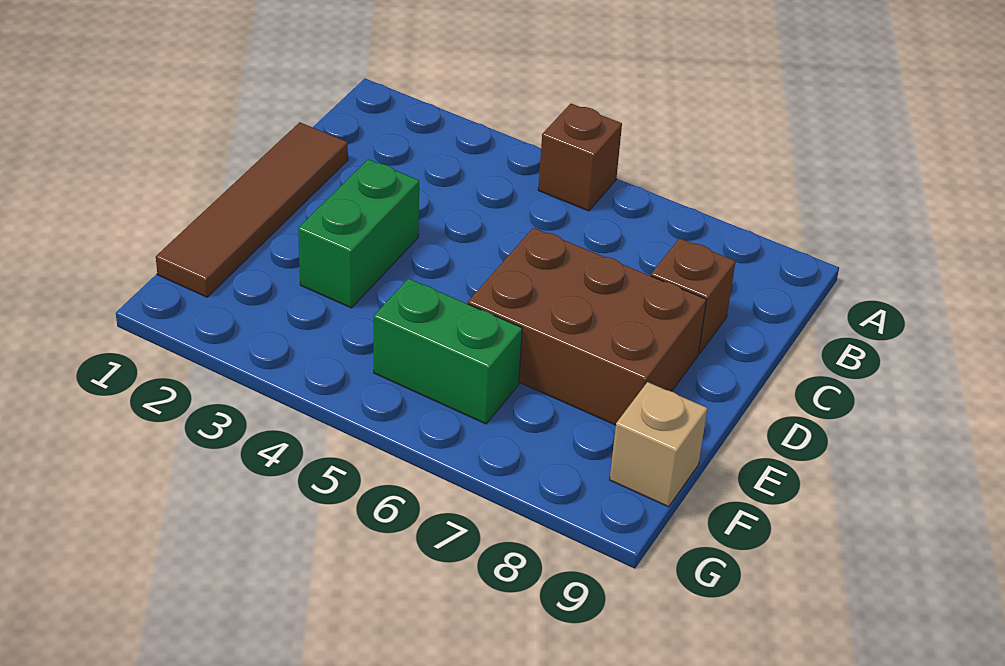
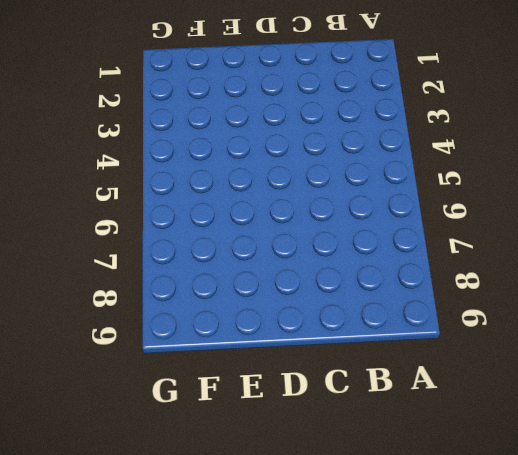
none -> brown 1x1 brick [538,104,622,211]
none -> brown 1x4 tile [156,122,348,297]

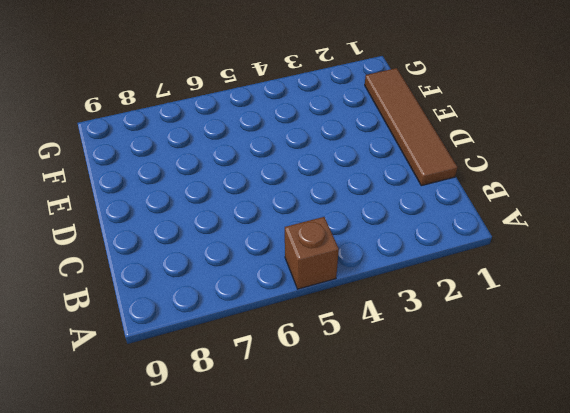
none -> brown 1x1 brick [651,238,736,354]
none -> green 1x2 brick [298,159,419,308]

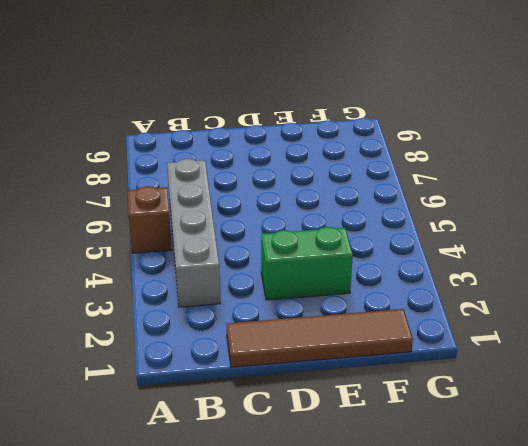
grey 1x4 brick [167,159,220,307] -> none
none -> brown 1x1 brick [651,238,736,354]
none -> brown 2x3 brick [468,228,706,425]

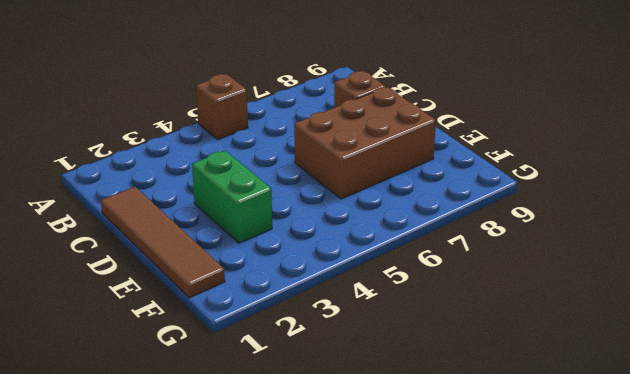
none -> green 1x2 brick [374,279,522,424]
none -> tan 1x1 brick [610,382,707,507]

